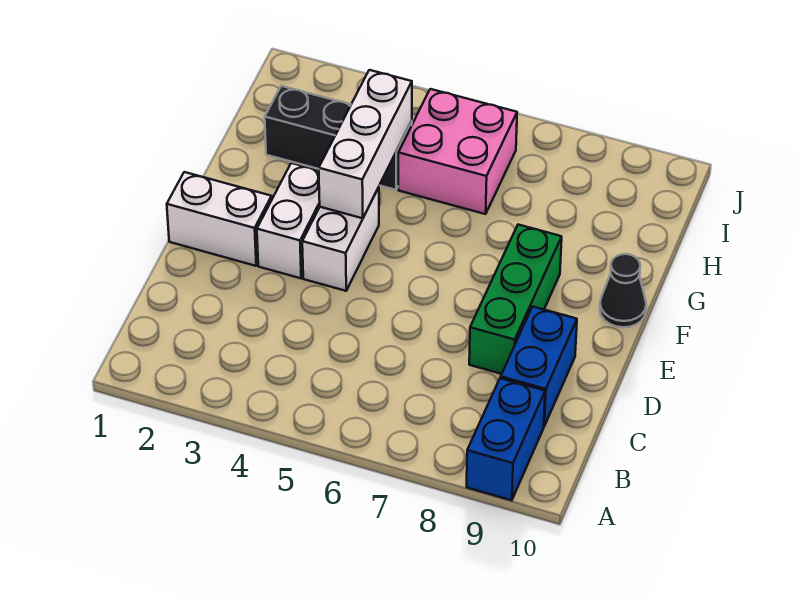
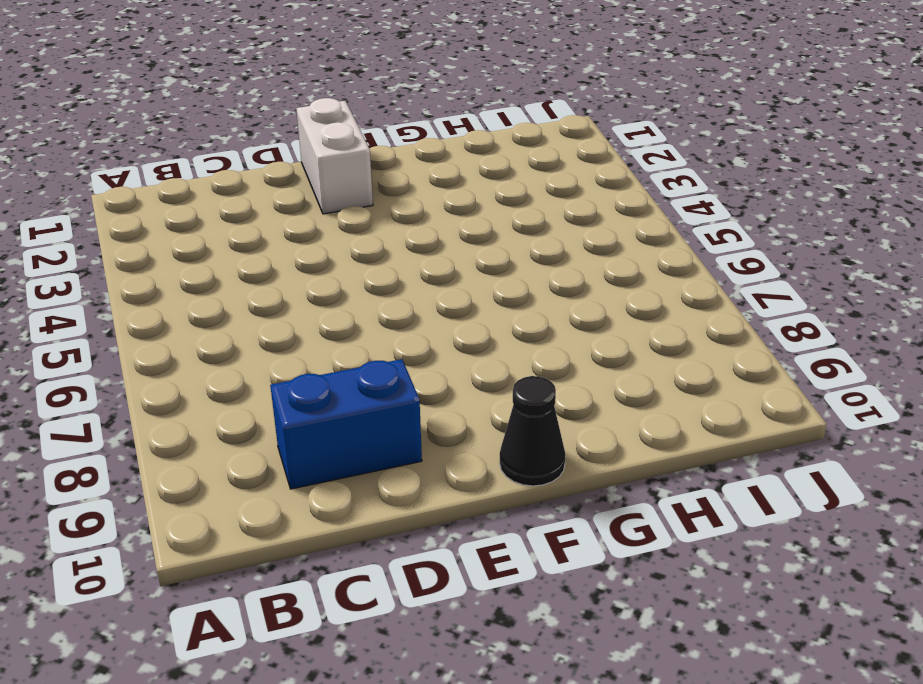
none -> blue 1x2 brick [467,378,545,500]
none -> green 1x3 brick [469,225,562,374]

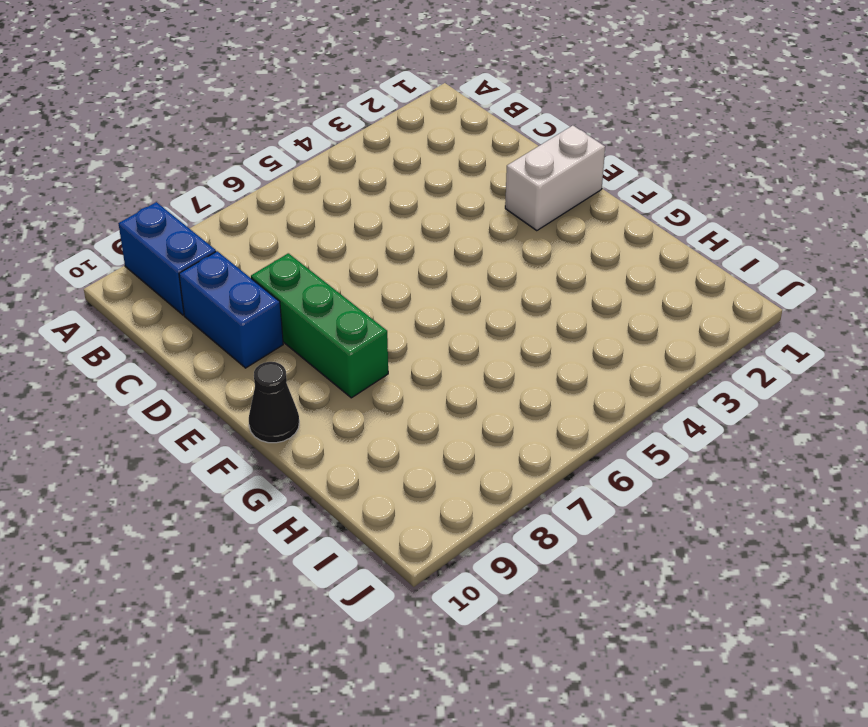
none -> white 1x2 brick [257,163,320,278]
none -> white 1x2 brick [302,187,379,291]

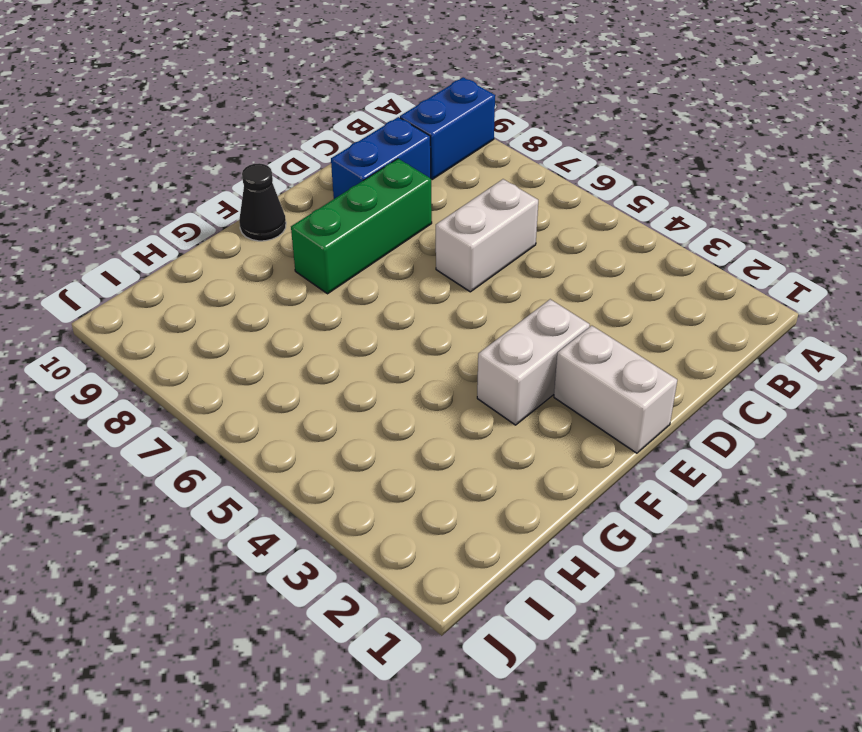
white 1x2 brick [436,179,538,292] -> white 1x2 brick moved to [302,187,379,291]
none -> black 1x3 brick [265,86,412,190]
none -> pink 2x2 brick [398,89,517,214]

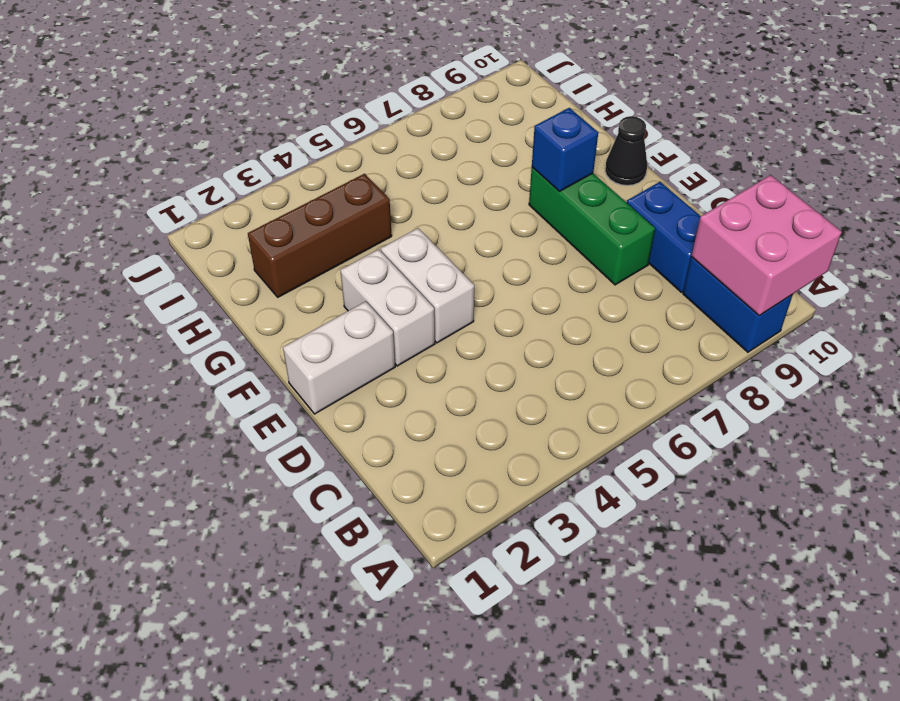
pink 2x2 brick [691,175,842,316] -> pink 2x2 brick moved to [398,89,517,214]
blue 1x1 brick [532,108,598,191] -> none
brown 1x3 brick [248,174,392,297] -> black 1x3 brick [265,86,412,190]
none -> white 1x3 brick [319,70,412,218]

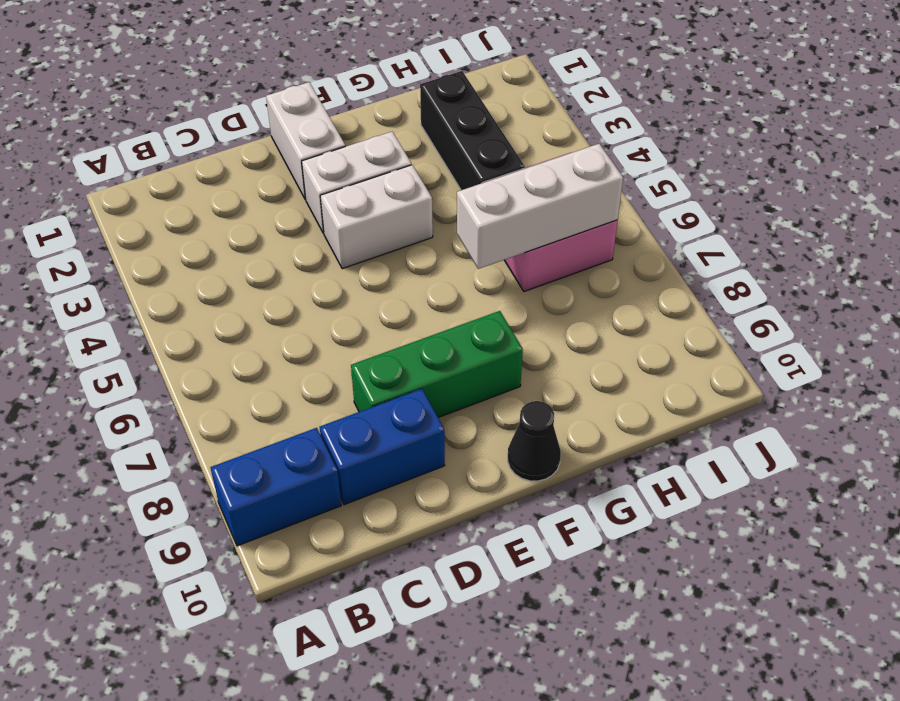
white 1x3 brick [457,144,623,269] -> white 1x3 brick moved to [319,70,412,218]

